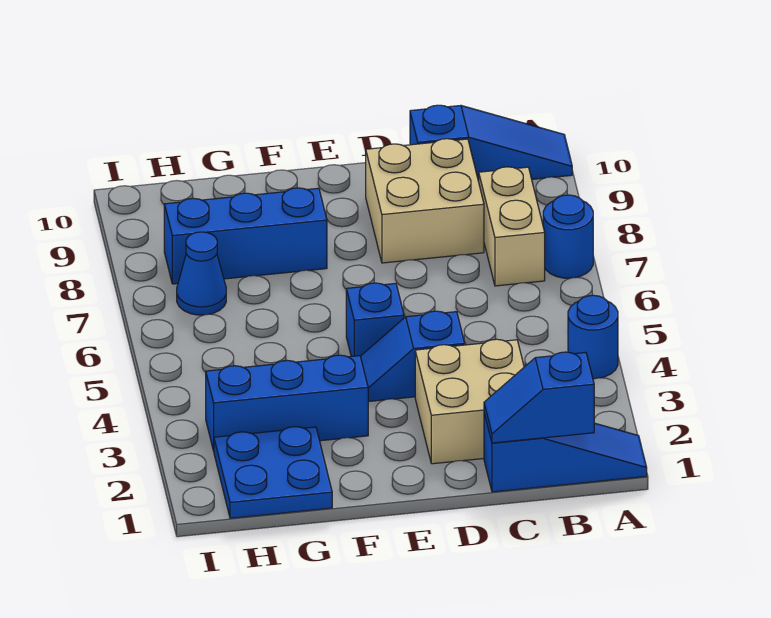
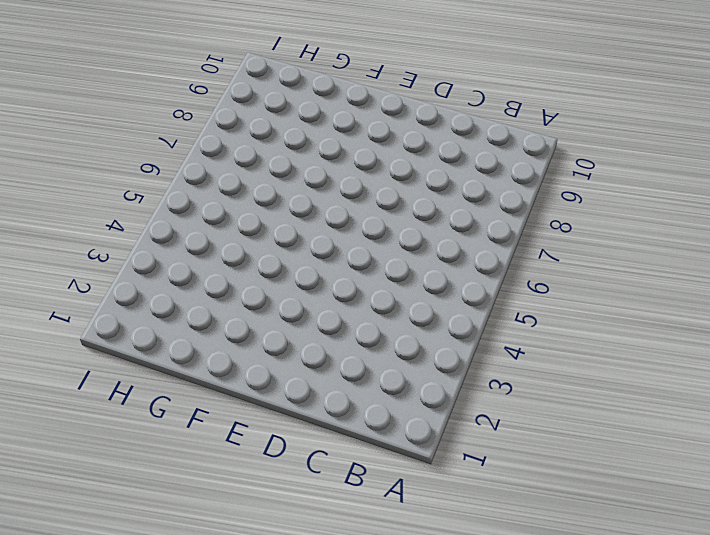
none -> blue 1x3 slope [484,413,647,492]
none -> blue 1x1 round brick [568,295,618,379]
none -> blue 1x1 round brick [543,195,593,278]

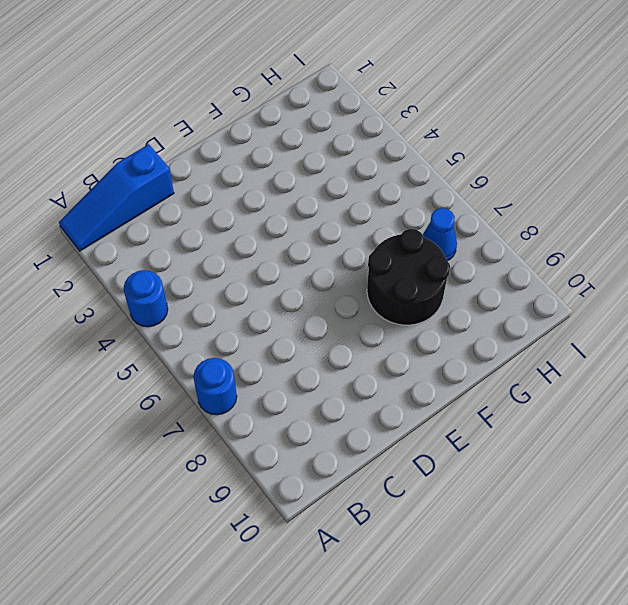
black 2x2 round brick [367,229,450,325] -> blue 1x3 brick [164,188,327,284]
none -> blue 1x3 slope [410,105,572,181]
none -> tan 1x2 brick [479,167,545,286]
none -> tan 2x2 brick [415,339,524,464]

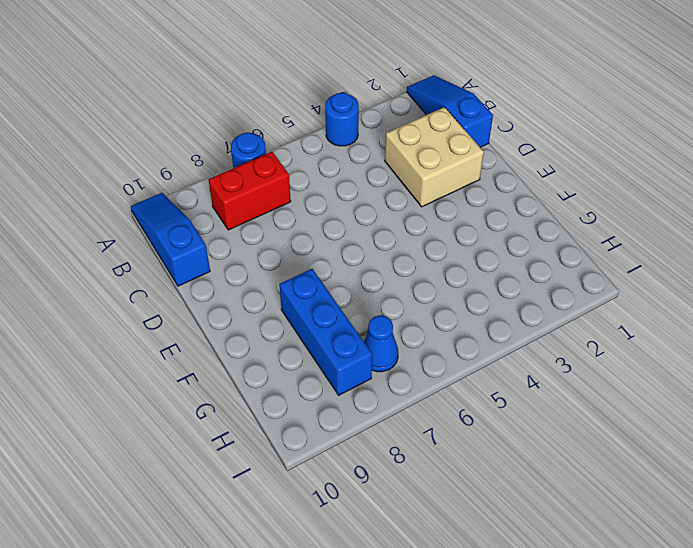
red 1x2 brick [209,152,291,230] -> tan 1x2 brick [479,167,545,286]
none -> tan 2x2 brick [366,139,484,263]
none -> blue 1x2 slope [361,311,465,402]
none -> blue 1x1 brick [346,283,404,356]

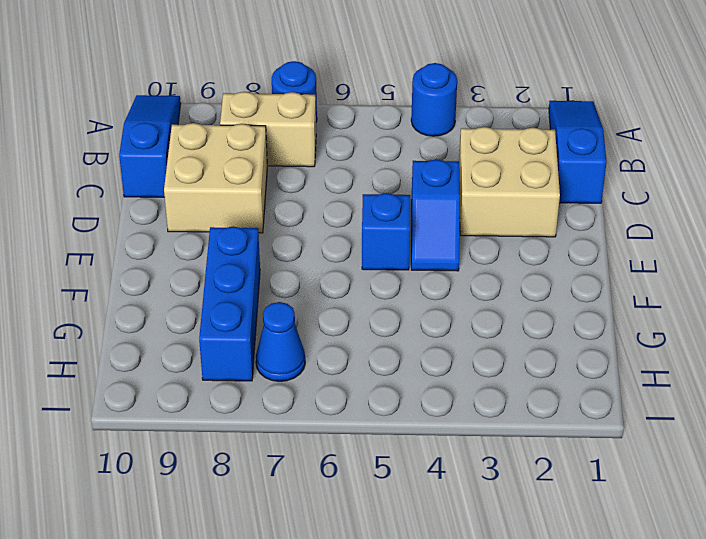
none -> blue 1x3 brick [206,355,368,451]
none -> blue 2x2 plate [214,427,332,518]
none -> blue 1x2 slope [484,352,594,443]

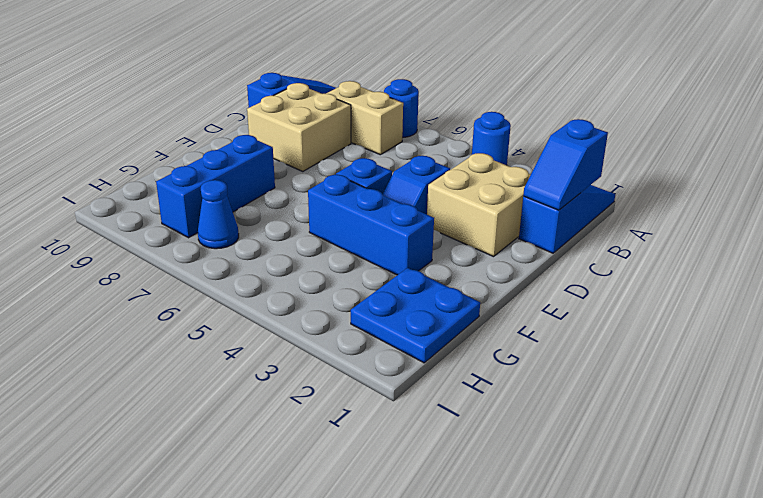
blue 1x3 brick [308,175,434,275] -> blue 1x3 brick turned to [206,355,368,451]

